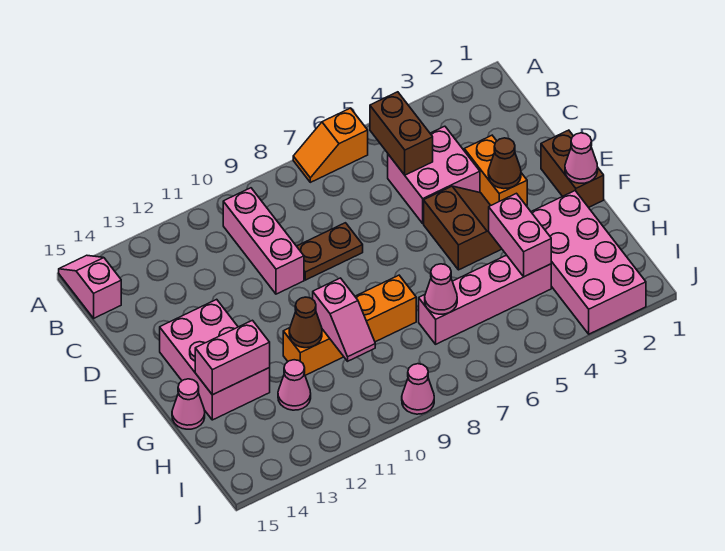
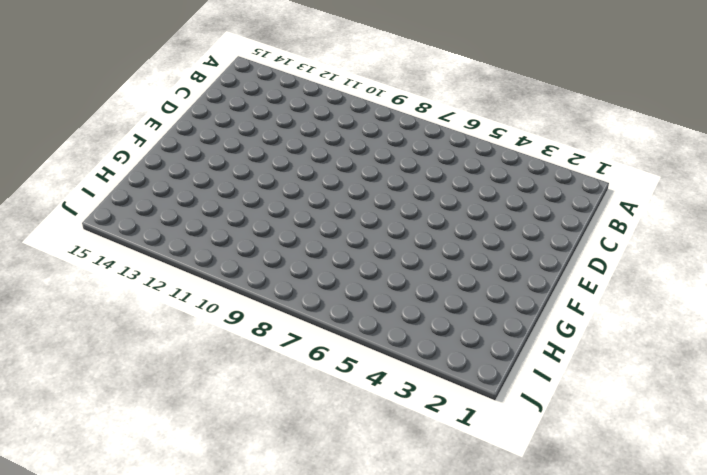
none -> orange 1x2 slope [293,108,368,182]
none -> pink 1x2 slope [59,255,121,318]
none -> pink 1x3 brick [223,188,304,294]

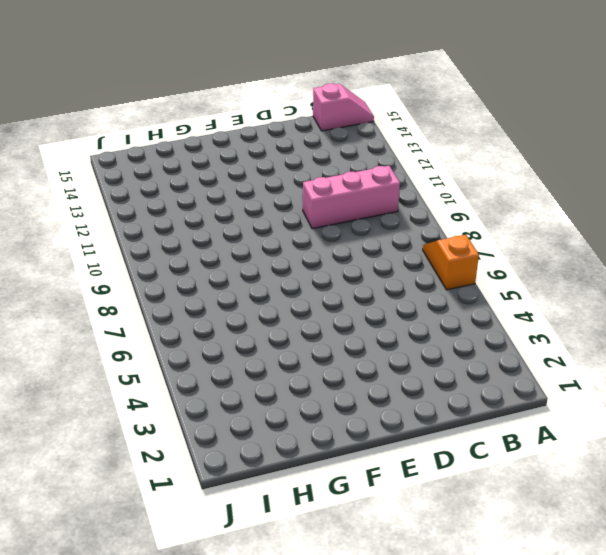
none -> pink 2x2 brick [388,126,480,223]
none -> orange 1x2 brick [464,135,527,206]
none -> brown 1x2 plate [297,223,363,280]

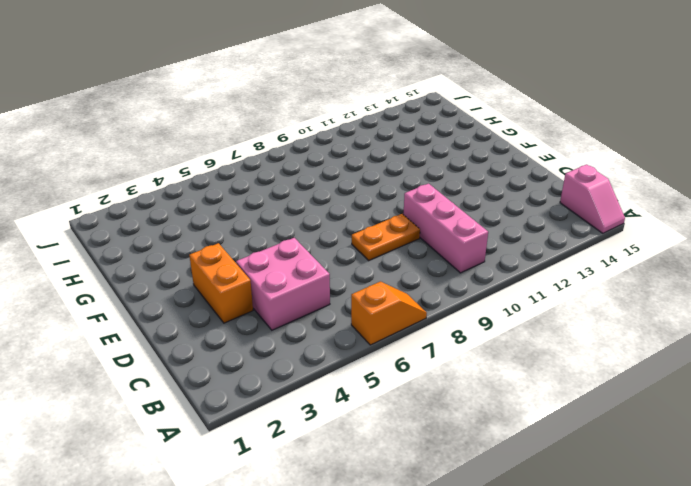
orange 1x2 plate [352,214,420,260] -> brown 1x2 plate [297,223,363,280]
none -> brown 1x2 brick [541,130,604,207]
none -> brown 2x2 slope [424,186,502,270]
none -> pink 2x3 brick [160,299,270,420]

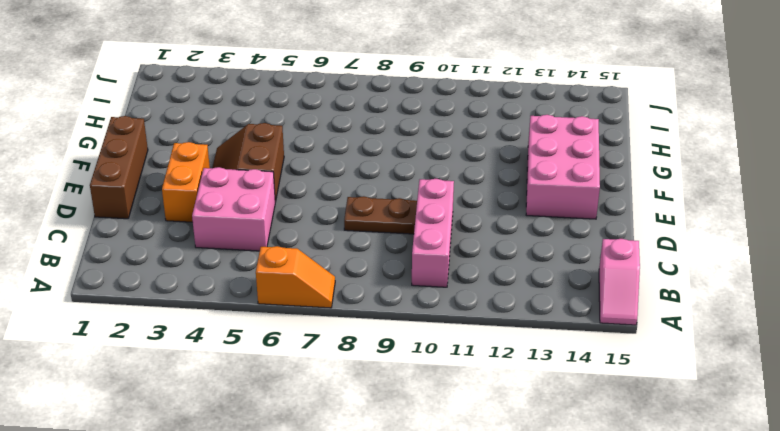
brown 1x3 brick [90,116,148,219] -> brown 1x2 brick [541,130,604,207]
none -> pink 2x4 brick [531,191,646,334]
none -> orange 1x4 brick [283,275,416,375]
none -> pink 1x1 cone [172,379,205,429]

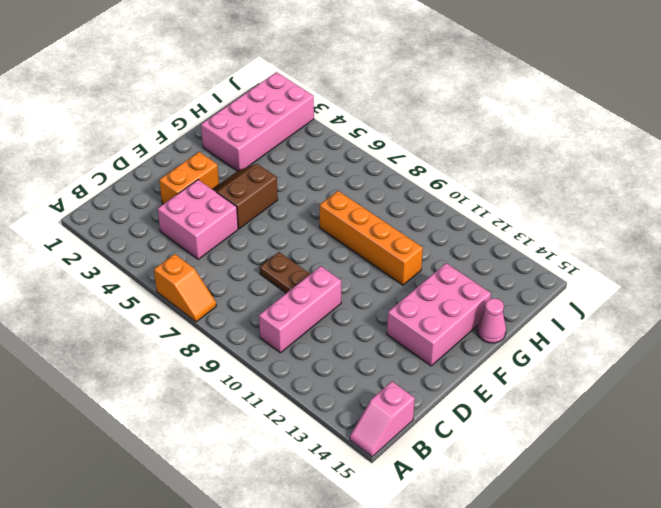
none -> brown 1x2 brick [541,130,604,207]
none -> pink 1x4 brick [419,255,551,344]
none -> pink 1x1 cone [278,360,311,410]

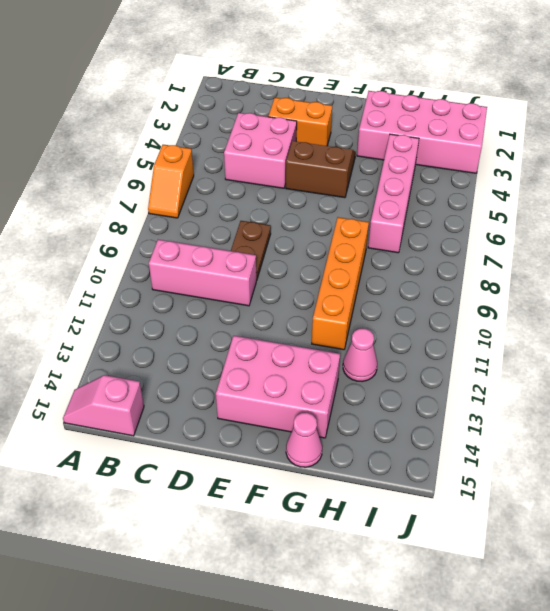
none -> brown 1x2 brick [541,130,604,207]
none -> pink 1x1 cone [402,364,434,414]
none -> brown 1x2 brick [370,92,433,175]

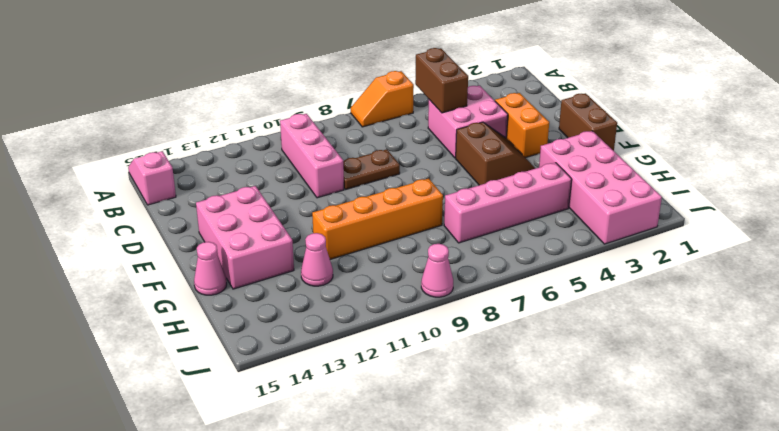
none -> brown 1x1 cone [488,138,521,189]
none -> pink 1x1 cone [565,133,598,183]
none -> pink 1x2 brick [489,193,551,277]

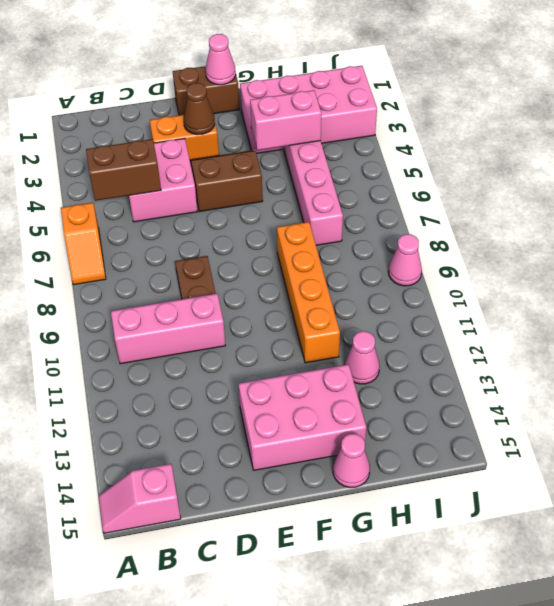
none -> pink 1x2 slope [313,278,375,361]
none -> brown 1x1 cone [289,297,322,348]
none -> pink 1x2 brick [195,320,270,395]

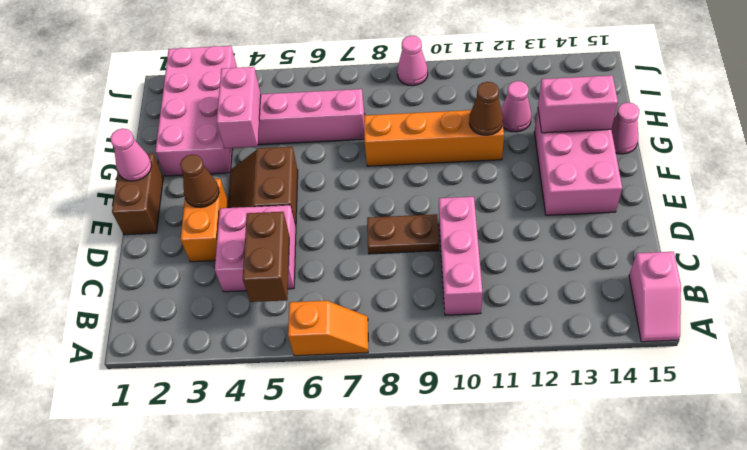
none -> pink 1x2 slope [313,278,375,361]
none -> pink 1x1 cone [425,264,457,314]

